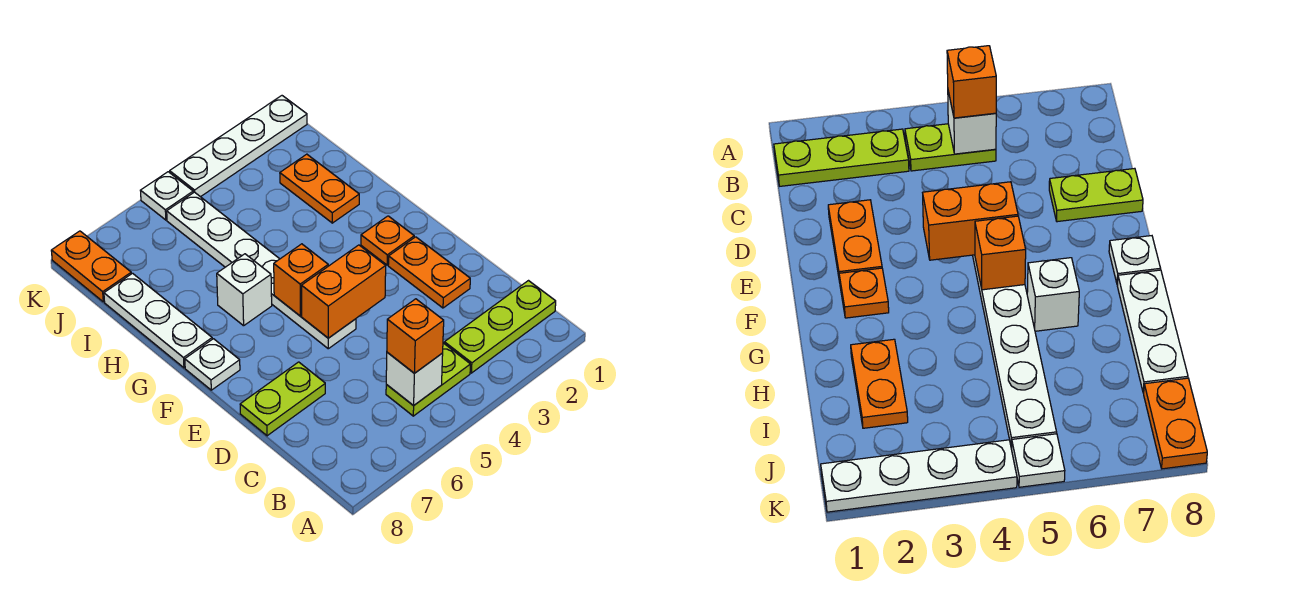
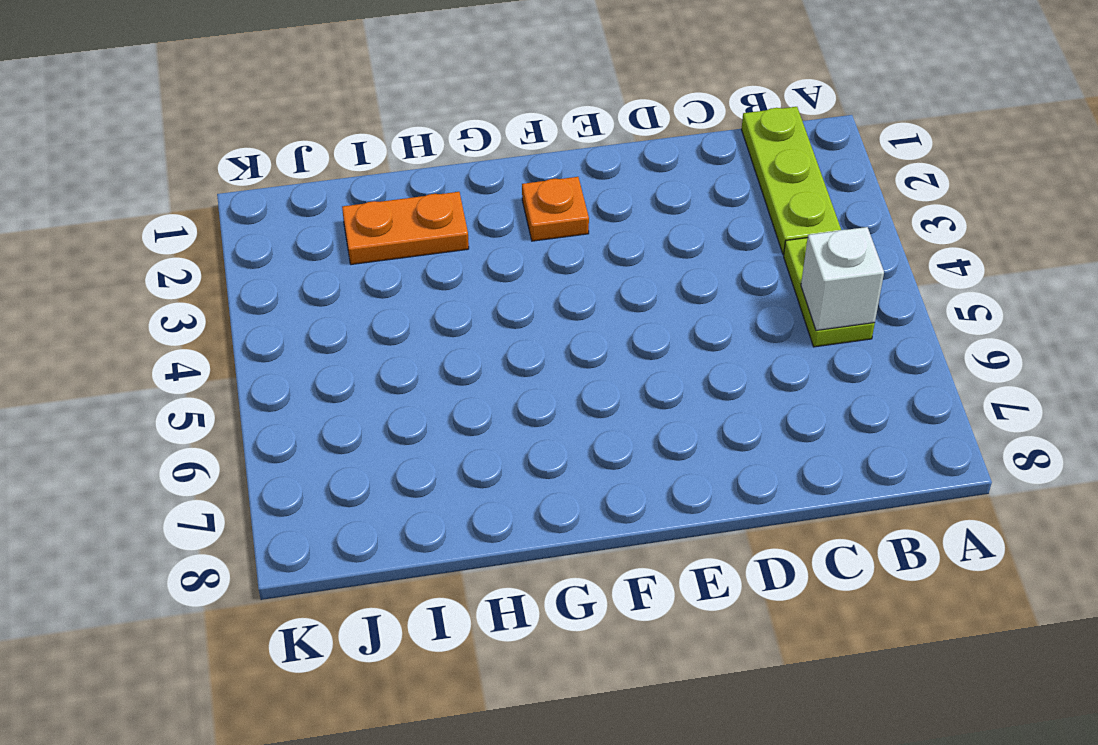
none -> orange 1x2 plate [388,237,470,308]
none -> lime 1x2 plate [240,362,325,436]
none -> white 1x6 plate [167,192,356,349]

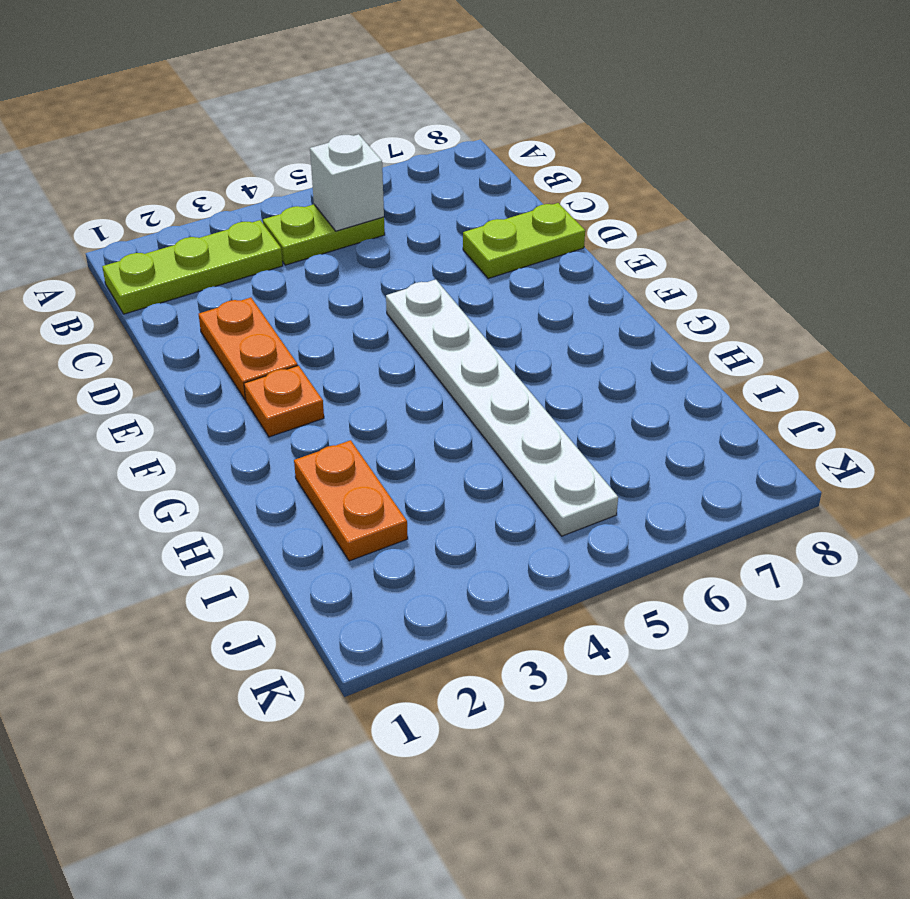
none -> white 1x1 plate [185,339,240,390]
none -> white 1x1 brick [217,254,272,326]
none -> white 1x3 plate [104,273,212,368]

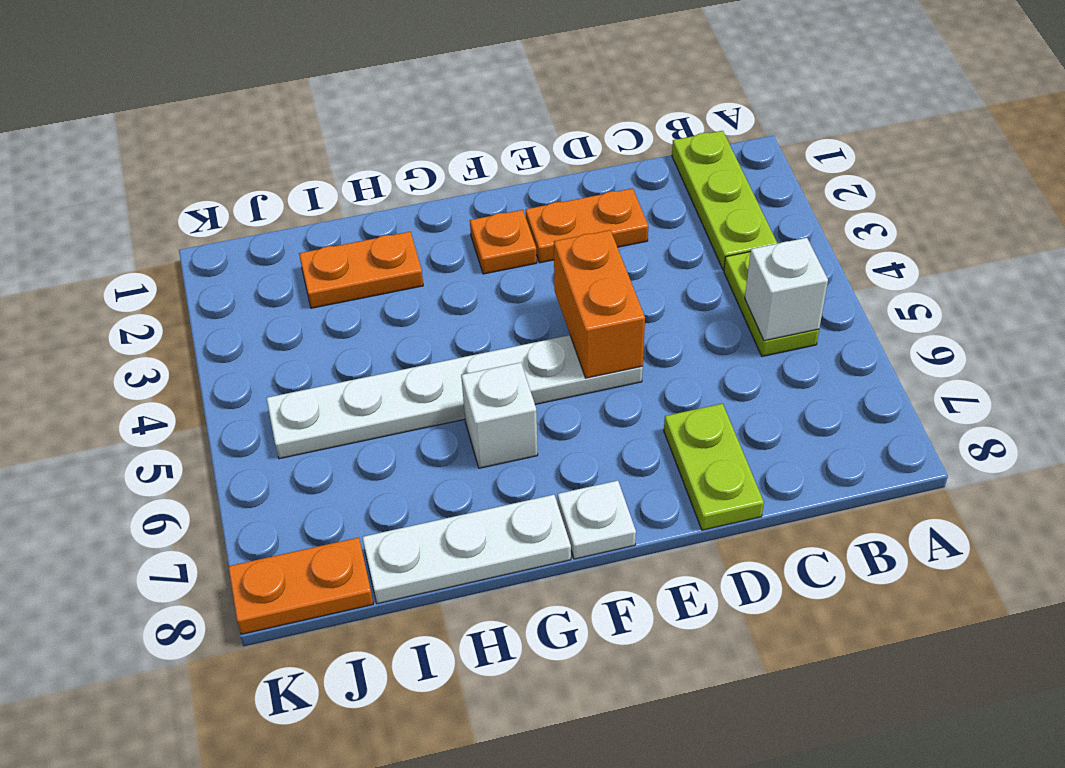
none -> white 1x4 plate [170,96,307,197]
none -> white 1x1 plate [140,172,193,220]
none -> orange 1x1 brick [274,244,328,316]

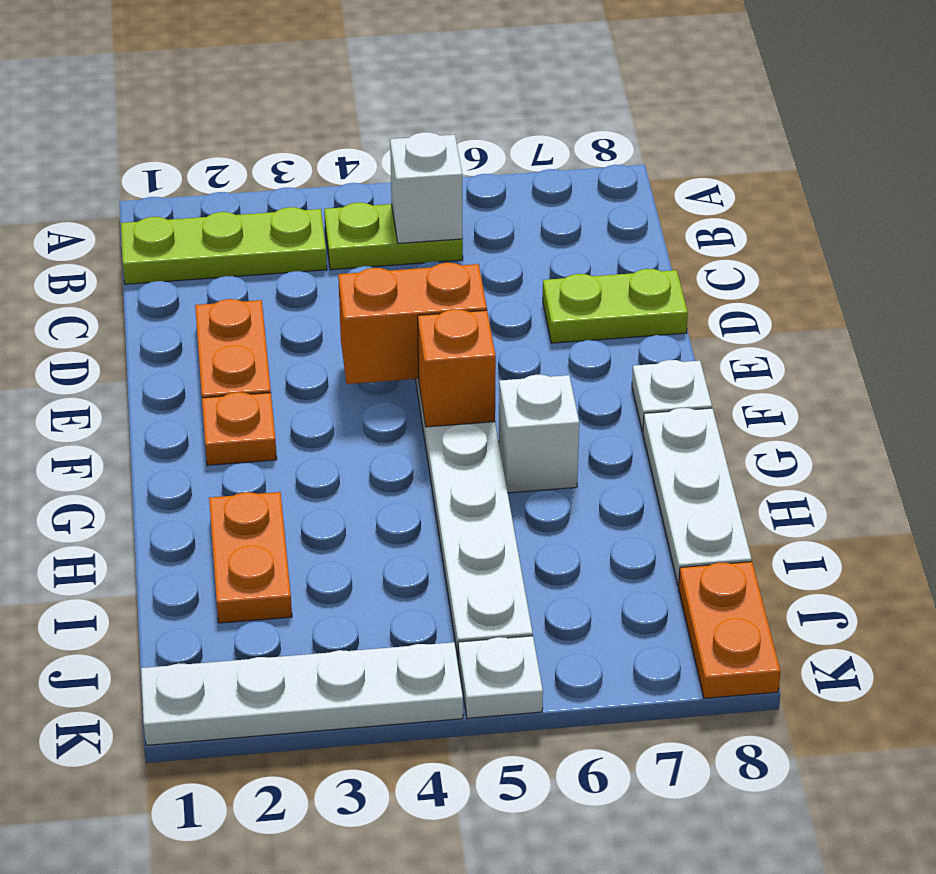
none -> orange 1x1 brick [387,299,444,373]

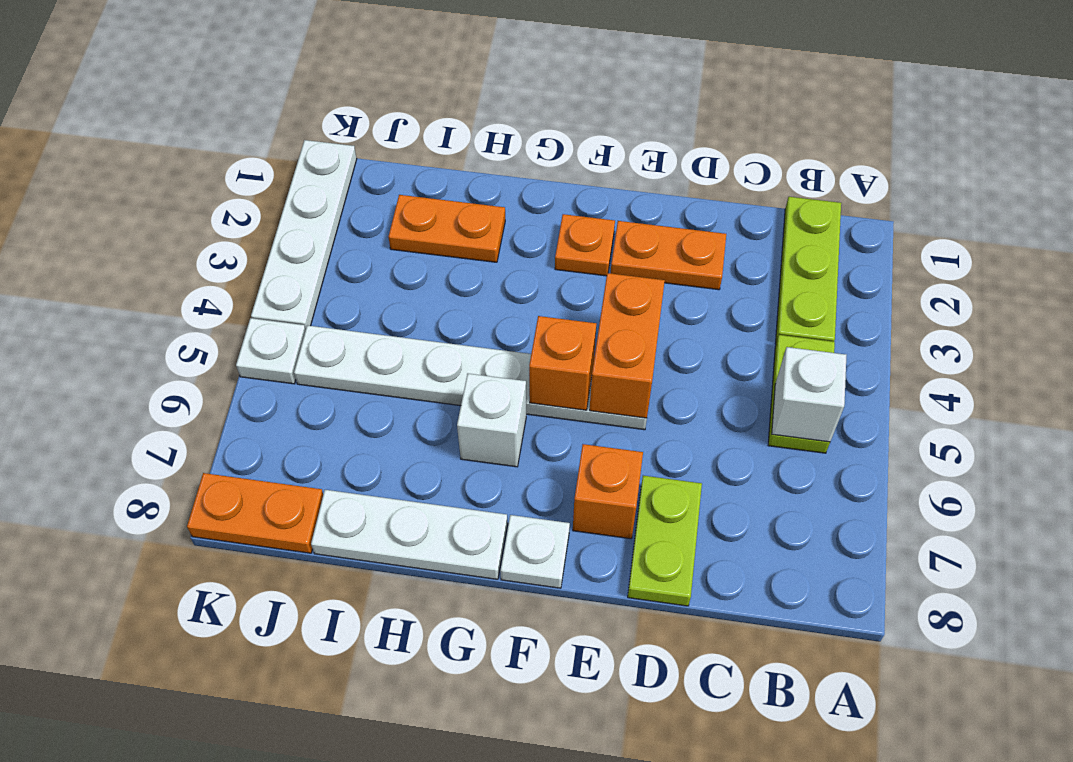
orange 1x1 brick [573,444,643,539] -> orange 1x1 brick moved to [387,299,444,373]

